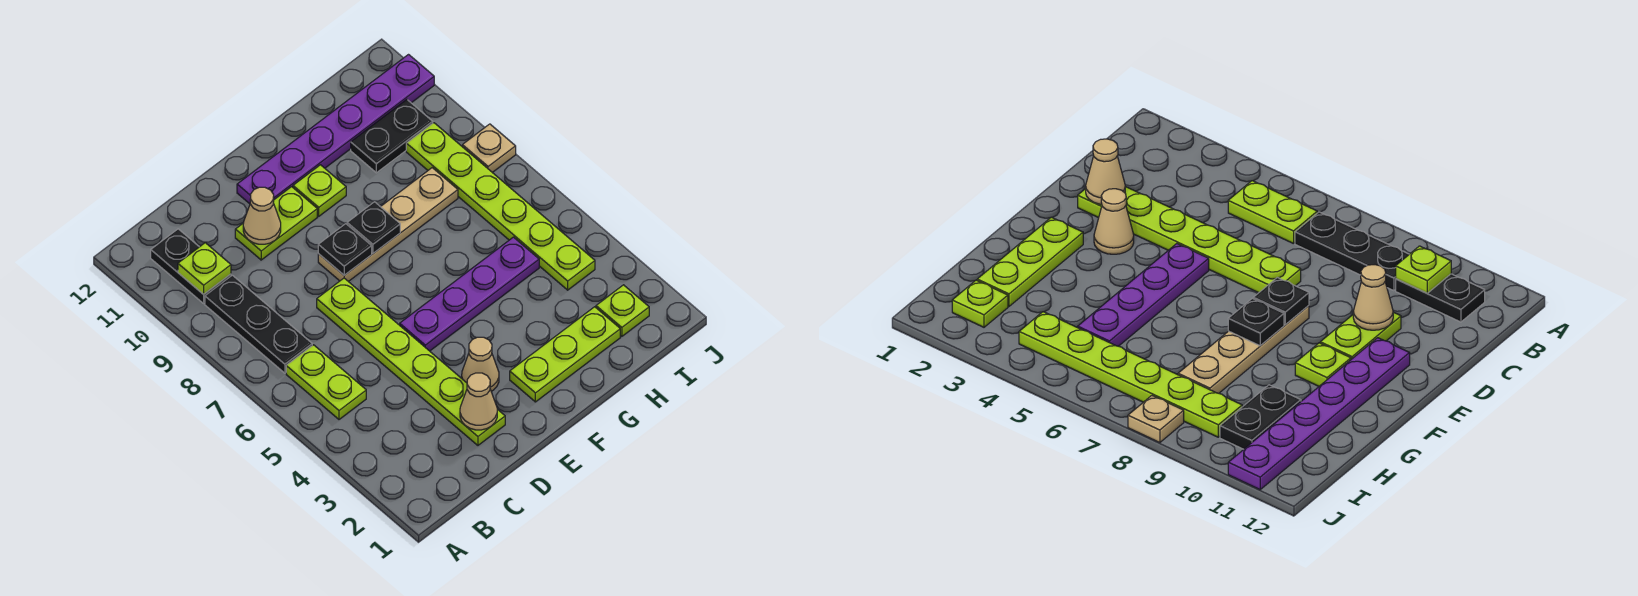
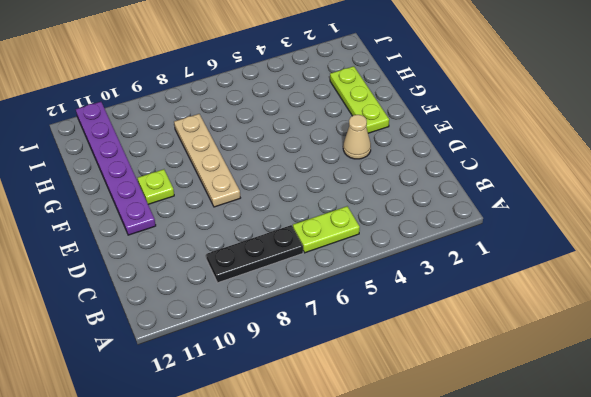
none -> black 1x2 plate [151,229,231,303]
none -> lime 1x6 plate [317,278,505,445]
none -> lime 1x2 plate [235,187,317,260]

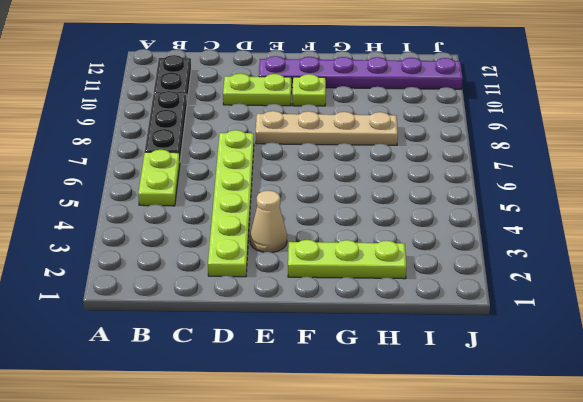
none -> purple 1x4 plate [400,237,539,351]
none -> black 1x2 plate [351,100,433,173]
none -> lime 1x1 plate [596,285,649,336]

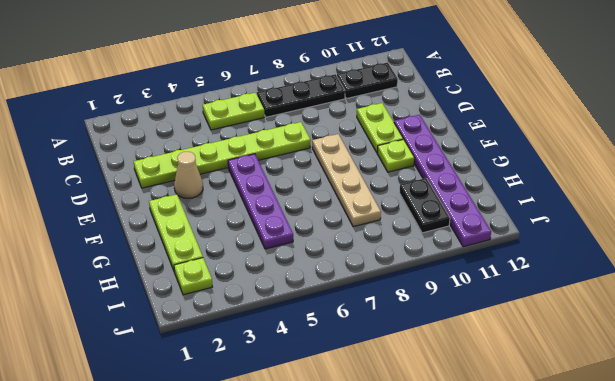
none -> lime 1x6 plate [406,123,595,290]
none -> tan 1x1 plate [462,124,516,172]
none -> lime 1x1 plate [178,243,231,294]

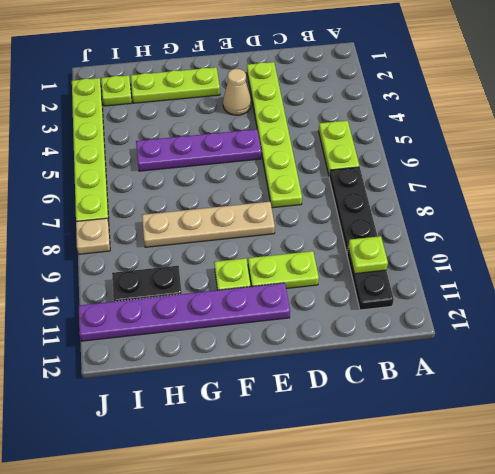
lime 1x6 plate [72,78,109,222] -> lime 1x6 plate moved to [406,123,595,290]
none -> tan 1x1 cone [460,373,497,430]
none -> tan 1x1 cone [243,187,281,244]
none -> black 1x1 plate [318,224,372,275]

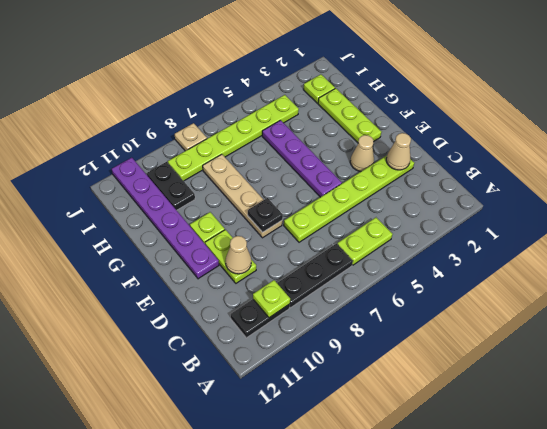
none -> black 1x1 plate [347,202,400,253]

